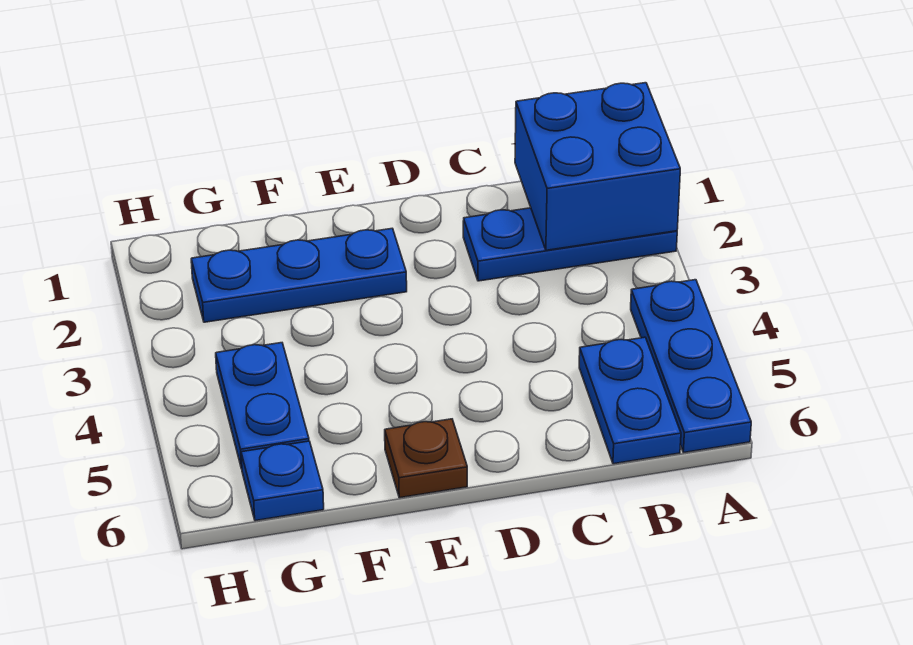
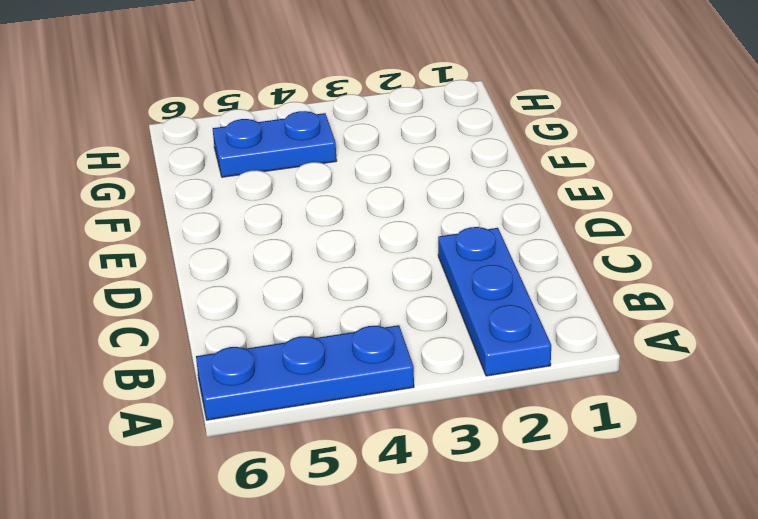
none -> blue 1x2 plate [579,337,681,464]
none -> blue 1x3 plate [191,228,407,322]

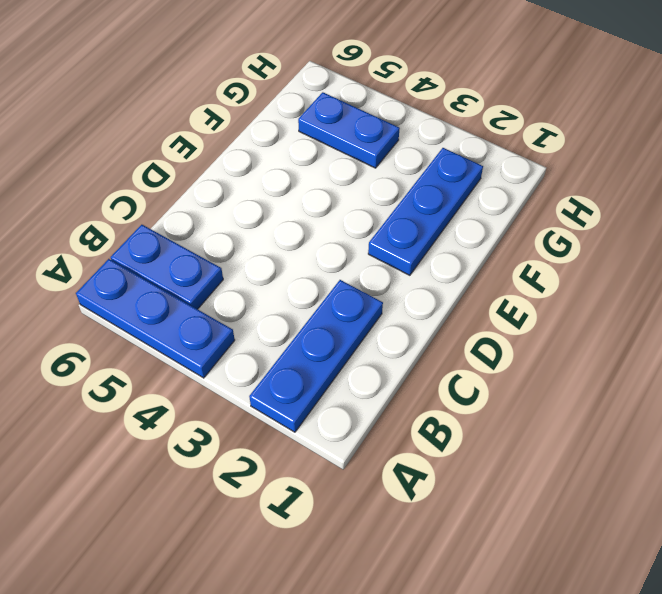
none -> brown 1x1 plate [385,419,467,498]
none -> blue 1x1 plate [241,441,324,521]

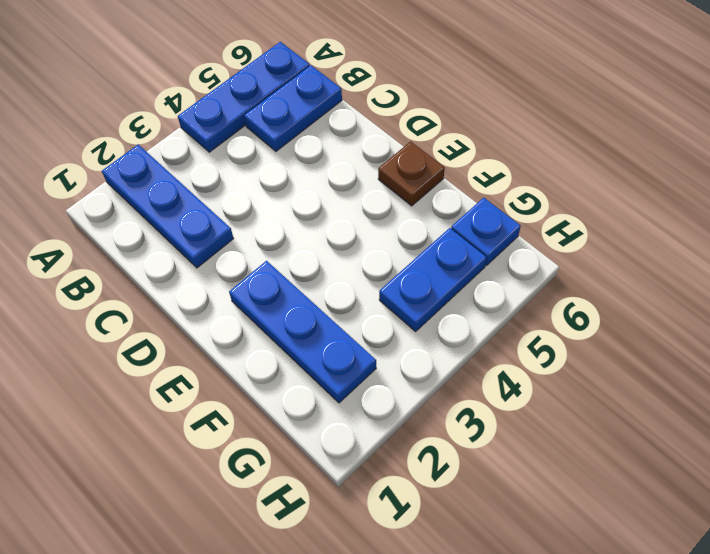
none -> blue 2x2 brick [515,83,680,250]

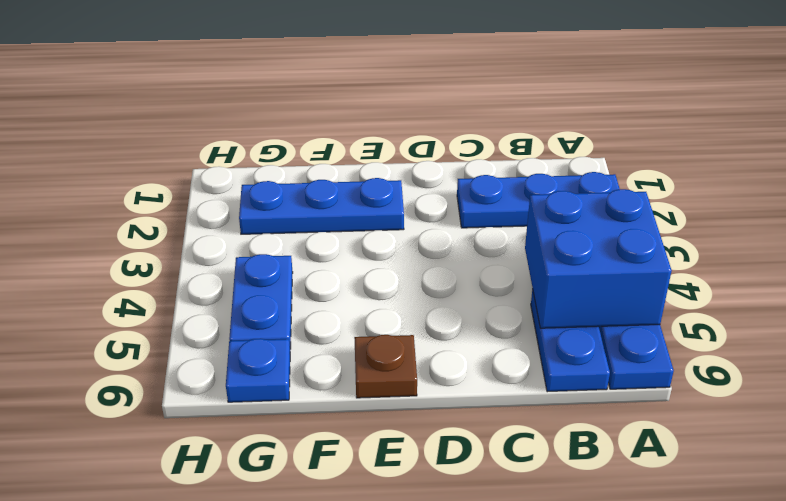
blue 2x2 brick [525,189,672,328] -> blue 2x2 brick moved to [515,83,680,250]

